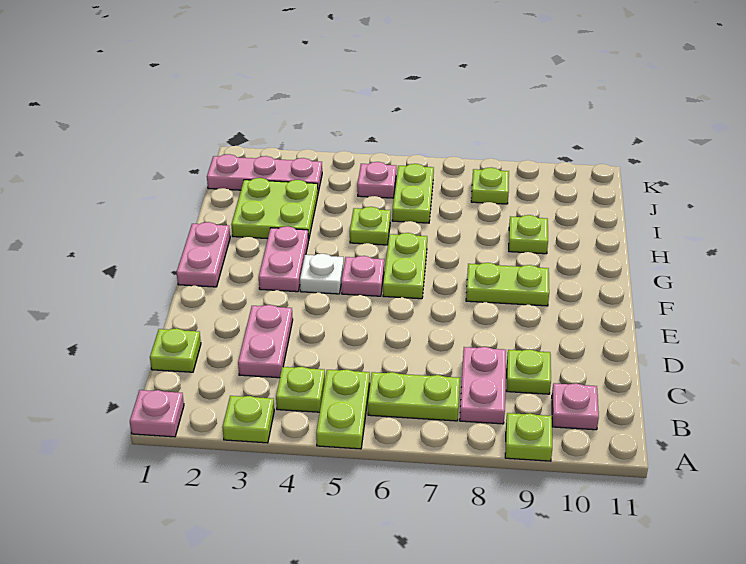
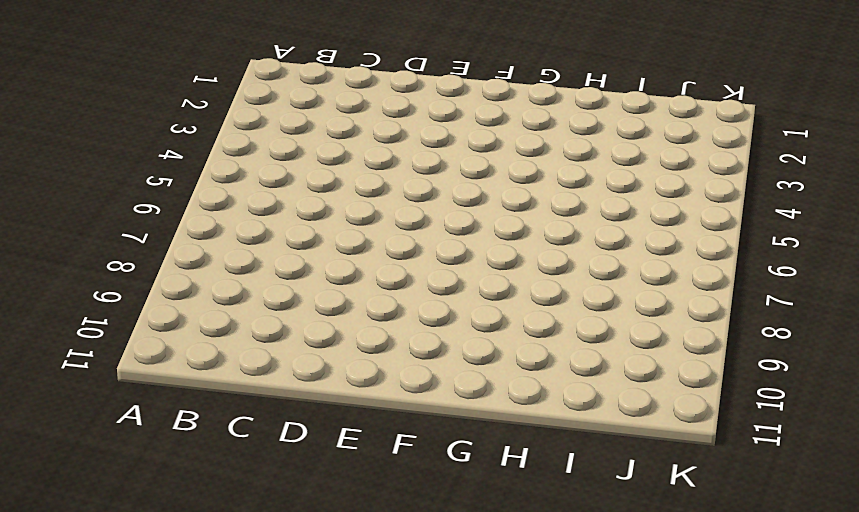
none -> pink 1x1 plate [130,390,184,437]
none -> lime 1x1 plate [222,396,274,443]
none -> lime 1x2 plate [316,369,370,449]

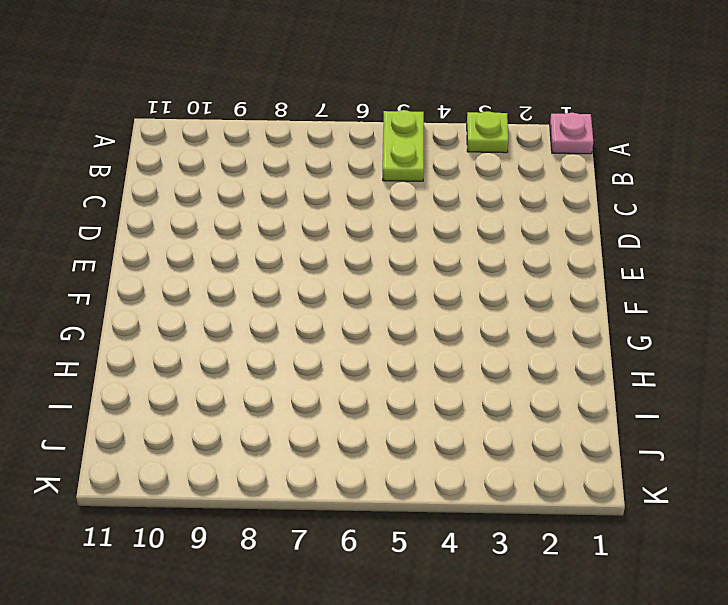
none -> lime 1x1 plate [505,413,552,461]
none -> lime 1x1 plate [276,367,325,412]
none -> lime 1x2 plate [368,372,460,421]

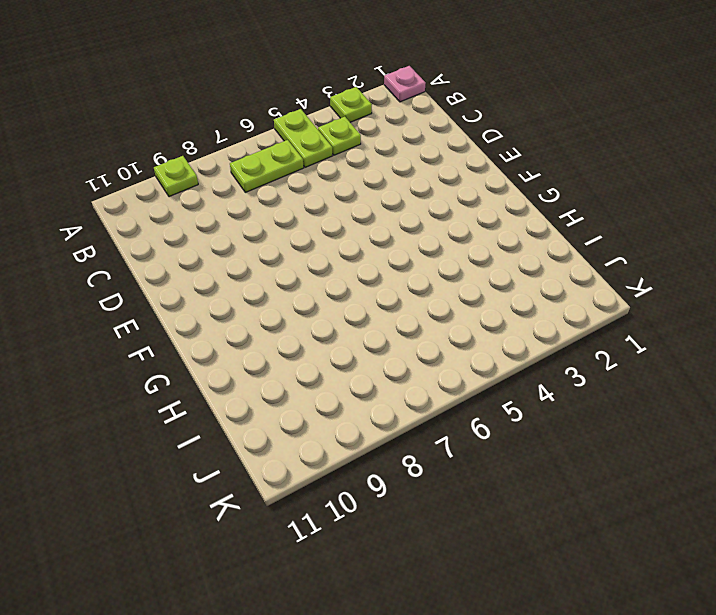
none -> pink 1x2 plate [460,347,506,424]
none -> pink 1x1 plate [552,383,599,430]
none -> lime 1x1 plate [150,328,201,372]

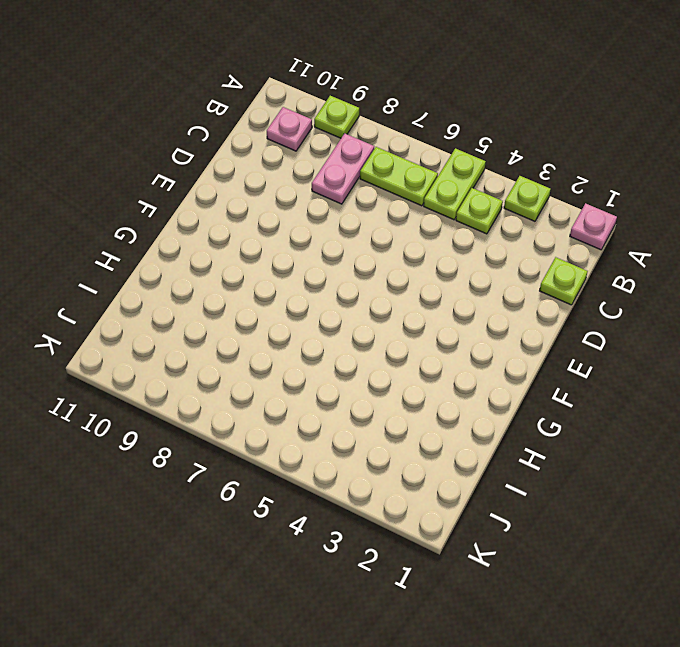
none -> pink 1x2 plate [238,305,293,378]
none -> lime 1x1 plate [506,349,551,394]
none -> pink 1x2 plate [177,222,230,287]

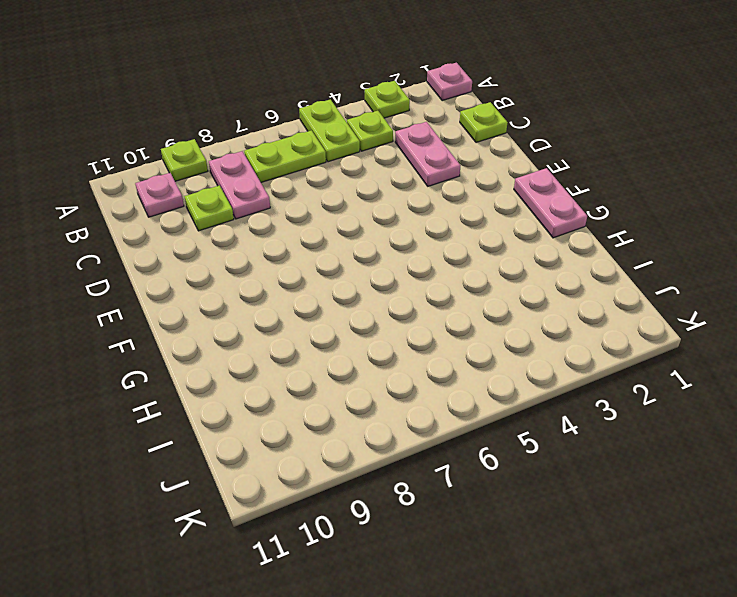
none -> pink 1x2 plate [259,226,308,292]
none -> white 1x1 plate [300,254,344,294]
none -> pink 1x1 plate [341,256,384,296]

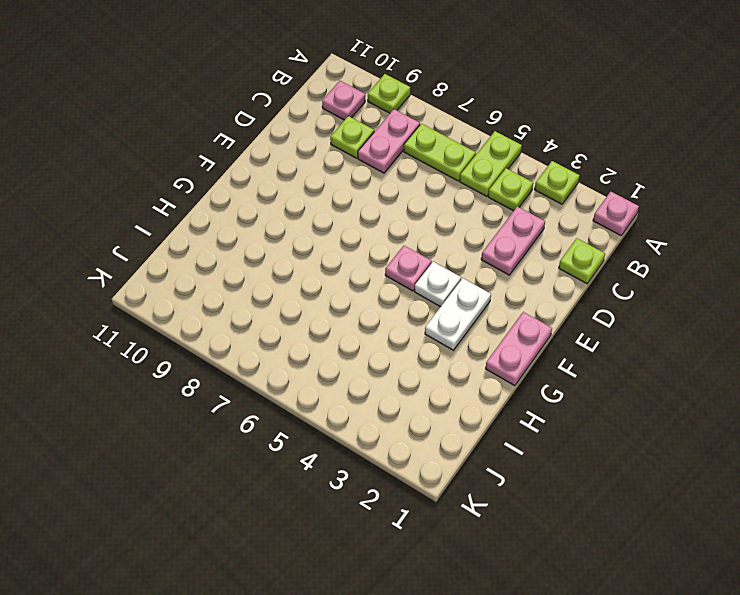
white 1x2 plate [425,278,491,350] -> pink 1x2 plate [259,226,308,292]
none -> lime 1x2 plate [383,233,427,299]
none -> lime 1x2 plate [466,263,549,306]
none -> lime 2x2 plate [232,178,318,240]

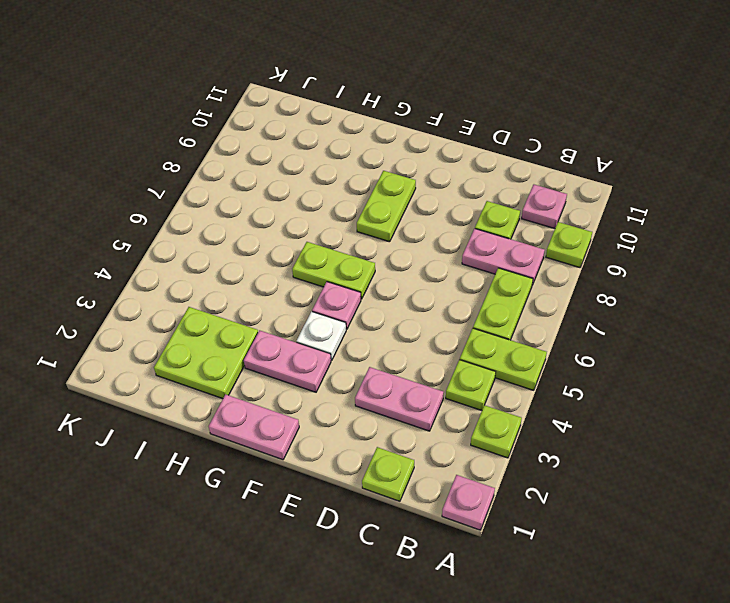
none -> lime 1x1 plate [350,207,391,245]
none -> lime 1x1 plate [509,215,548,254]
none -> lime 1x2 plate [392,164,434,223]

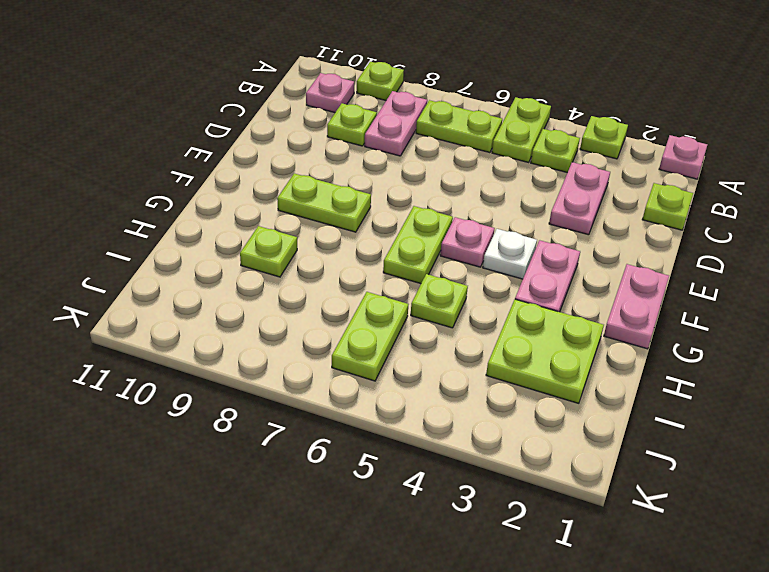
none -> pink 1x3 plate [207,154,322,192]
none -> pink 1x1 plate [357,162,396,198]
none -> lime 1x1 plate [471,167,509,204]

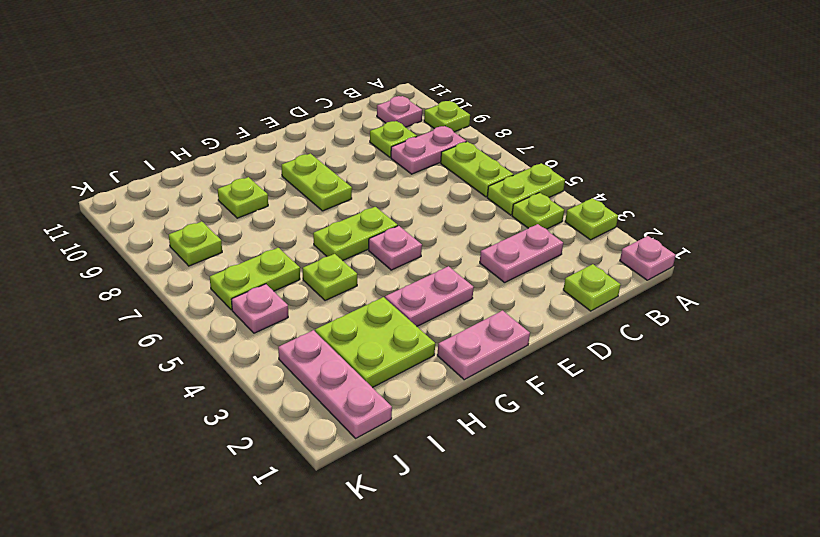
none -> white 1x1 plate [300,254,344,294]

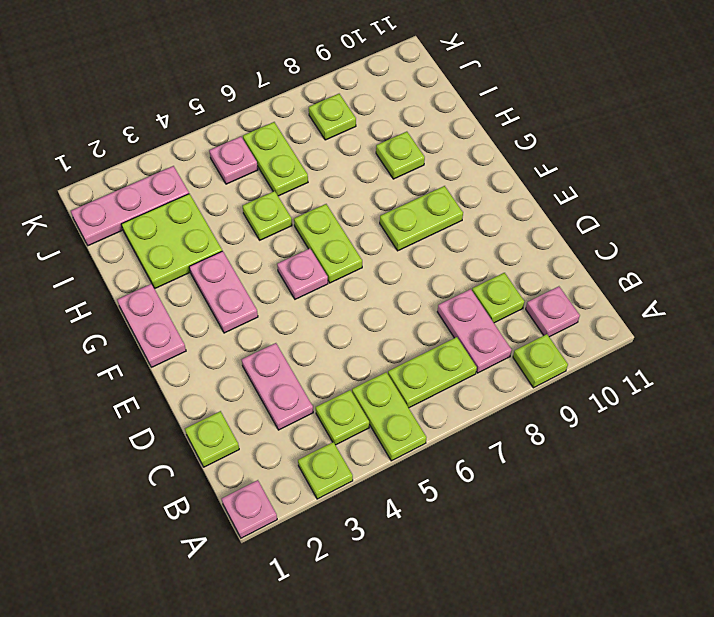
none -> white 1x1 plate [300,254,344,294]

